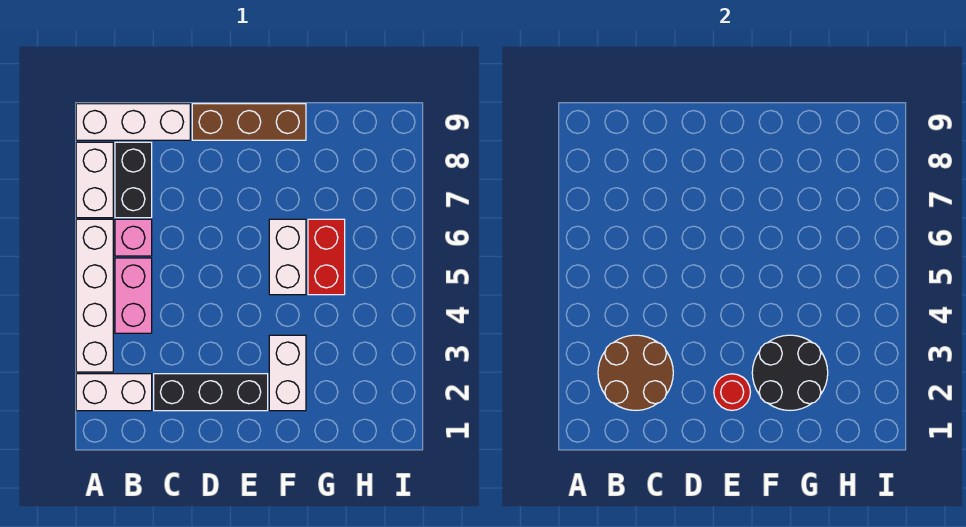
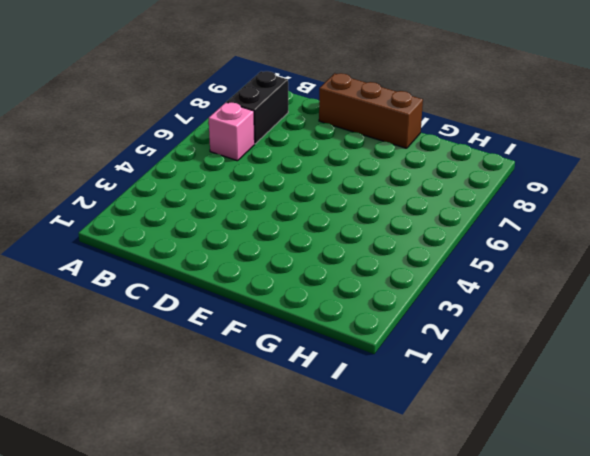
none -> white 1x2 brick [76,374,152,411]
none -> white 1x4 brick [76,219,113,372]
none -> white 1x2 brick [76,142,113,218]

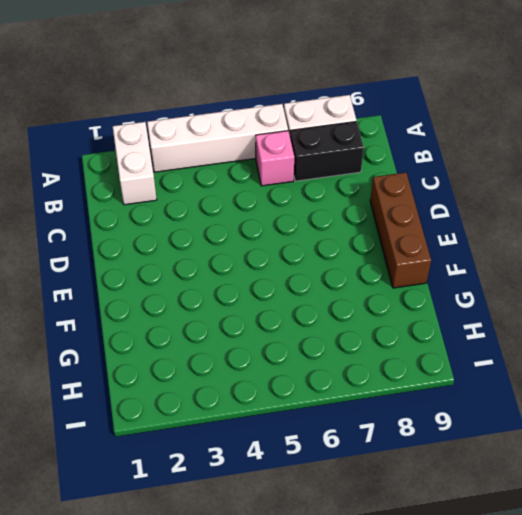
none -> white 1x3 brick [76,104,190,140]
none -> pink 1x2 brick [115,258,152,333]
none -> black 1x3 brick [154,374,268,411]

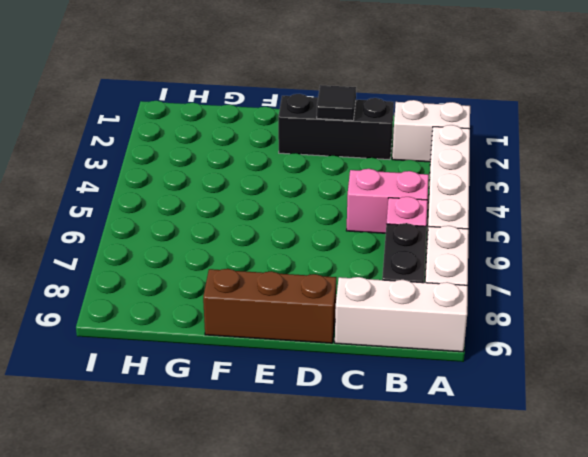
pink 1x2 brick [346,169,429,233] -> pink 1x2 brick turned to [115,258,152,333]
black 1x1 tile [317,85,356,121] -> none
none -> white 1x2 brick [269,335,306,411]
none -> white 1x2 brick [269,219,306,295]
none -> red 1x2 brick [308,219,345,295]

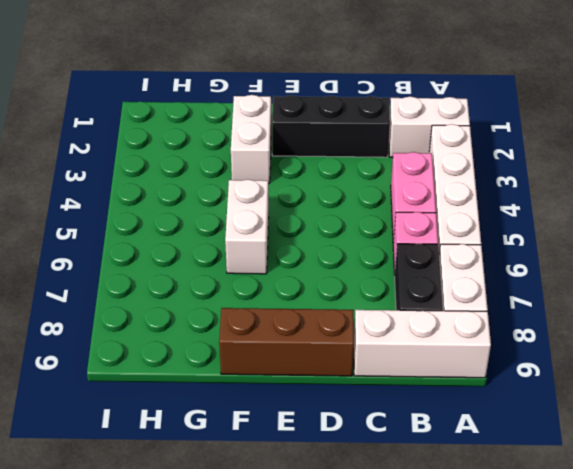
none -> red 1x2 brick [308,219,345,295]
none -> brown 2x2 round brick [598,335,673,411]
none -> red 1x1 round brick [714,374,750,410]

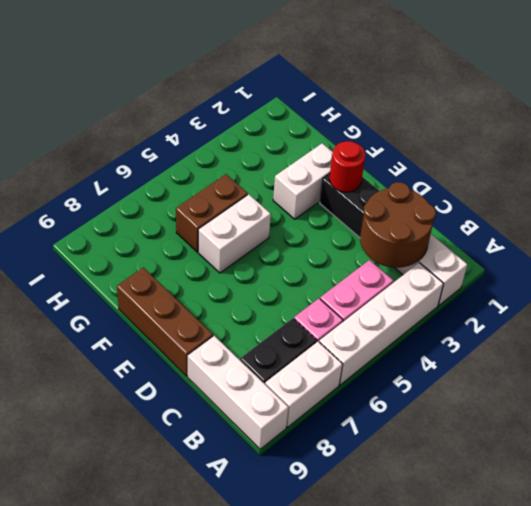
brown 1x2 brick [176,174,248,252] -> red 1x2 brick [308,219,345,295]
none -> black 2x2 round brick [752,335,828,410]

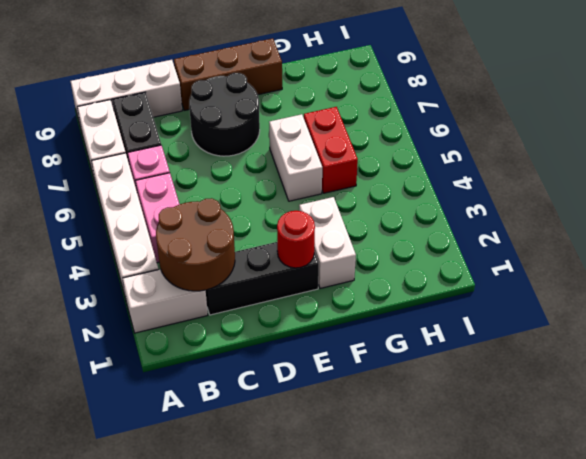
black 2x2 round brick [189,73,260,156] -> black 2x2 round brick moved to [752,335,828,410]

